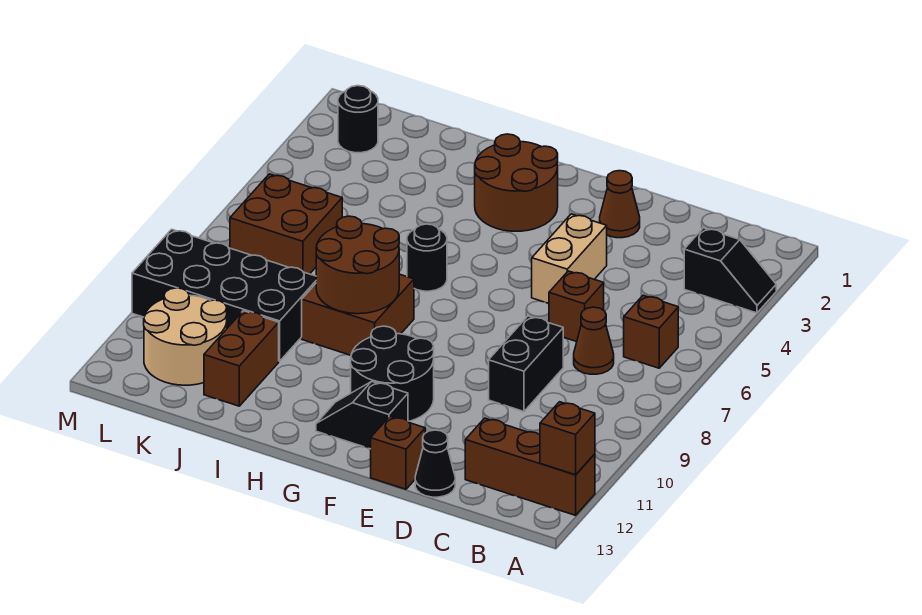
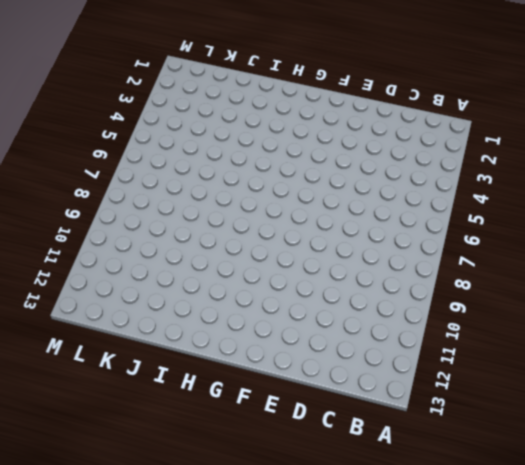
none -> black 1x2 slope [684,228,776,313]
none -> brown 1x3 brick [465,418,595,515]
none -> brown 1x1 brick [624,295,678,368]

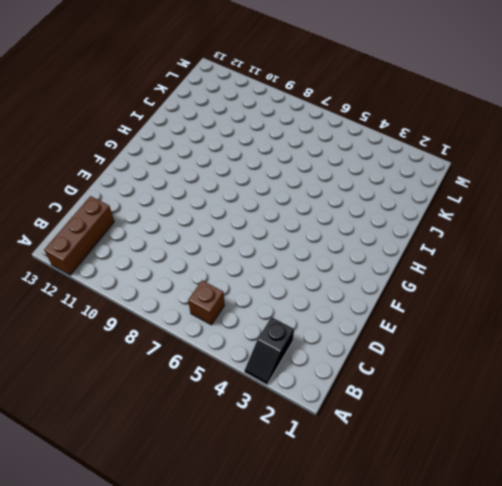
none -> brown 1x1 cone [574,307,614,374]
none -> brown 1x1 brick [549,271,604,342]
none -> black 1x2 brick [489,316,563,412]

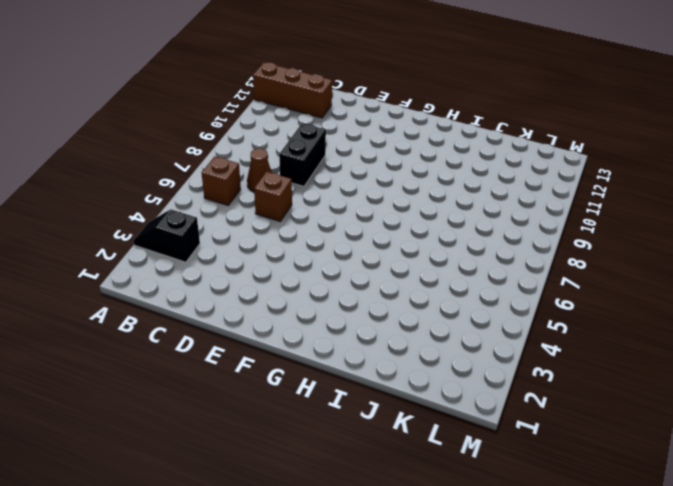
none -> black 1x1 cone [415,430,455,497]
none -> brown 1x1 cone [600,171,640,238]
none -> tan 1x2 brick [532,214,607,303]

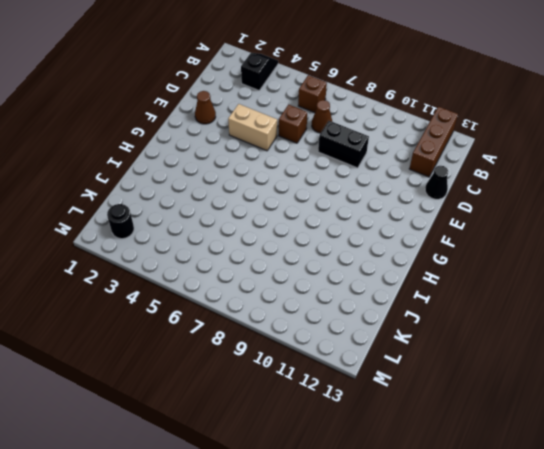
none -> brown 1x1 brick [371,417,425,489]
none -> black 2x2 round brick [351,326,434,421]
none -> black 1x2 slope [316,382,408,449]

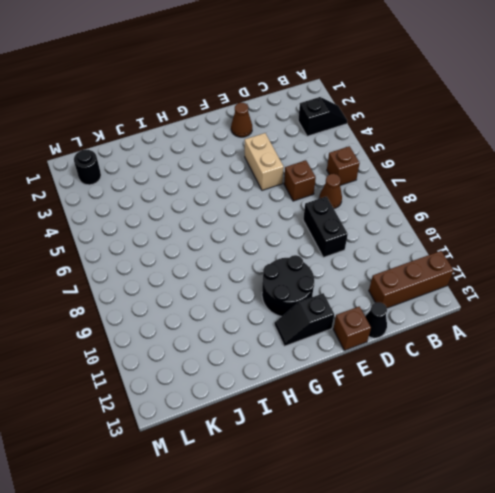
none -> brown 2x2 round brick [475,134,558,231]
none -> black 1x1 round brick [407,224,447,291]
none -> brown 2x2 brick [302,274,414,355]

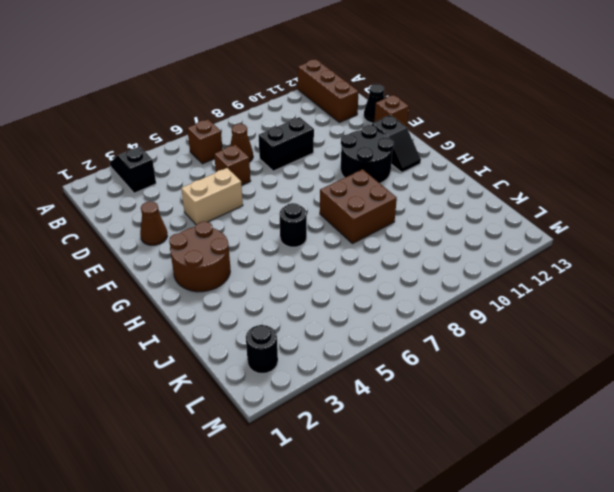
none -> black 2x4 brick [132,229,316,361]
none -> brown 1x2 brick [204,311,279,406]
none -> brown 2x2 brick [230,174,342,274]

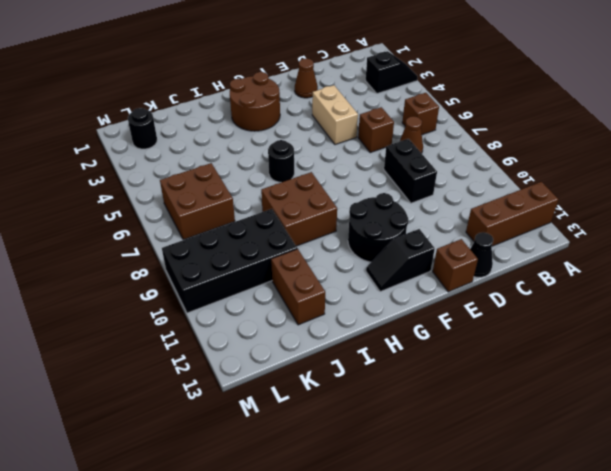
none -> tan 2x2 round brick [144,288,227,385]
none -> brown 1x1 brick [540,402,595,475]
none -> brown 2x2 round brick [316,216,399,314]

